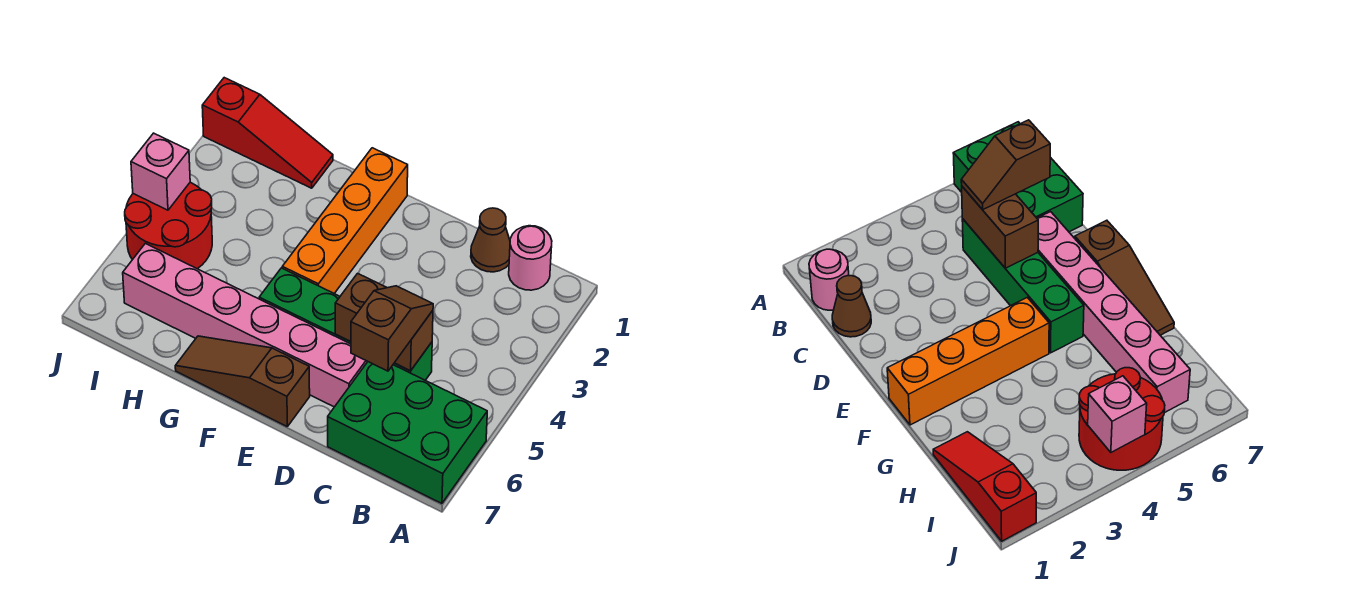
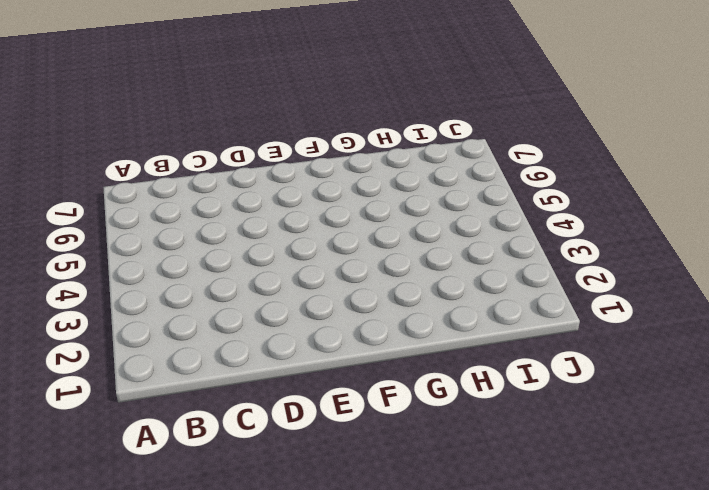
none -> green 2x3 brick [328,362,487,503]
none -> pink 1x1 round brick [509,226,552,290]
none -> brown 1x1 cone [471,208,510,272]

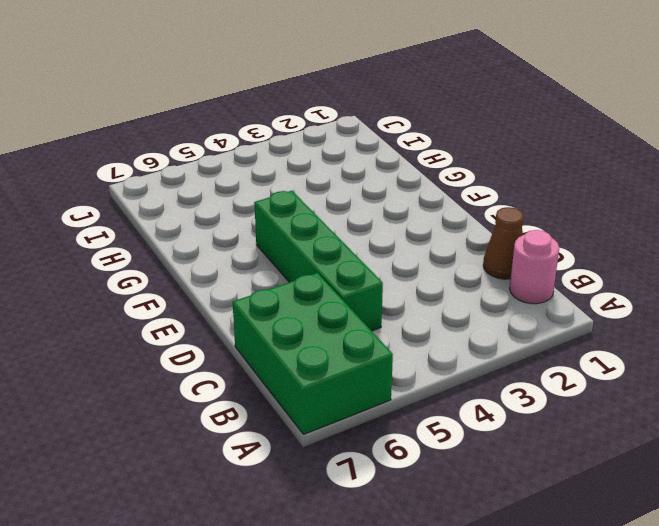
none -> pink 1x6 brick [123,243,368,407]
none -> brown 1x3 slope [175,336,310,426]
none -> orange 1x4 brick [282,148,408,294]

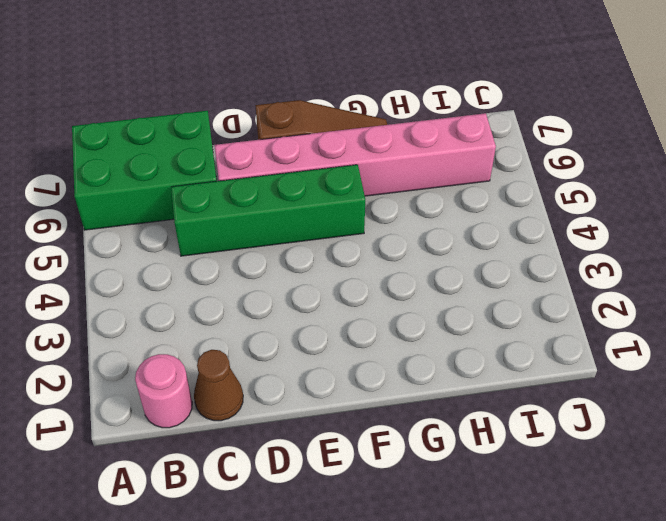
none -> orange 1x4 brick [282,148,408,294]
none -> red 1x3 slope [202,78,333,188]
none -> red 2x2 round brick [125,182,212,269]

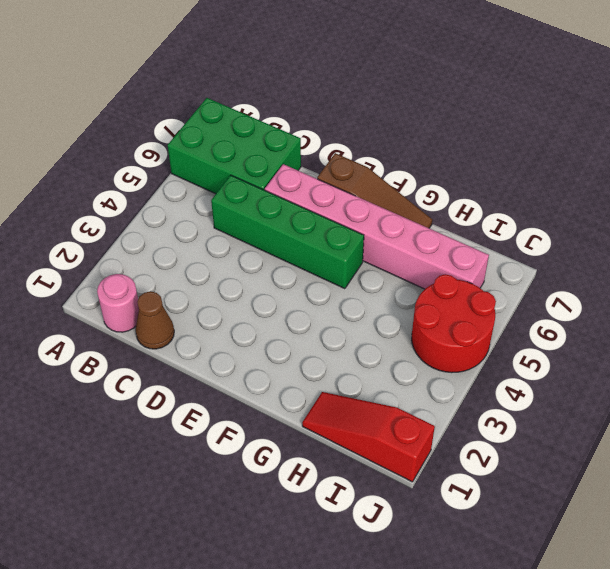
none -> orange 1x4 brick [282,148,408,294]
none -> brown 1x2 brick [335,273,433,371]
none -> pink 1x1 brick [131,133,190,210]

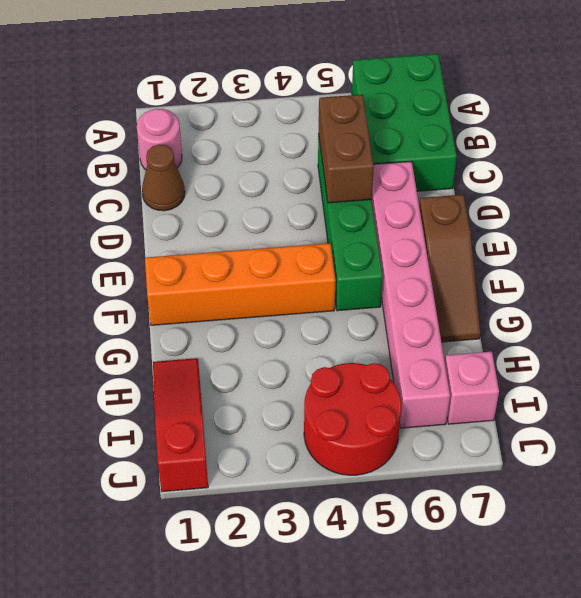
pink 1x1 brick [445,351,499,424] -> pink 1x1 brick moved to [131,133,190,210]
none -> brown 1x2 slope [351,286,433,371]

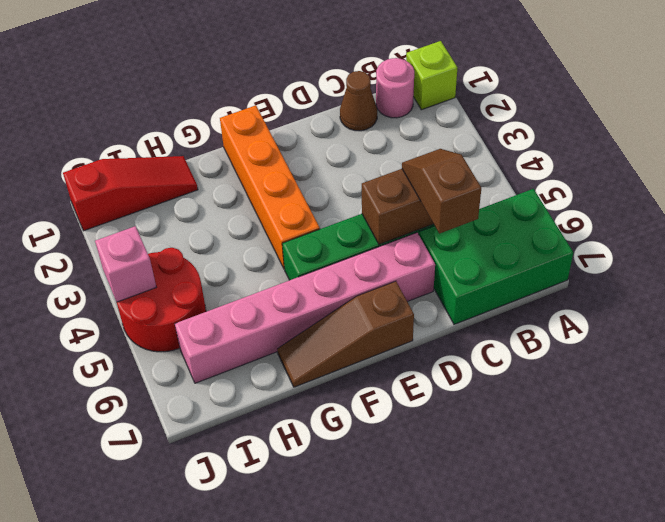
lime 1x1 brick [406,41,458,110] -> none

